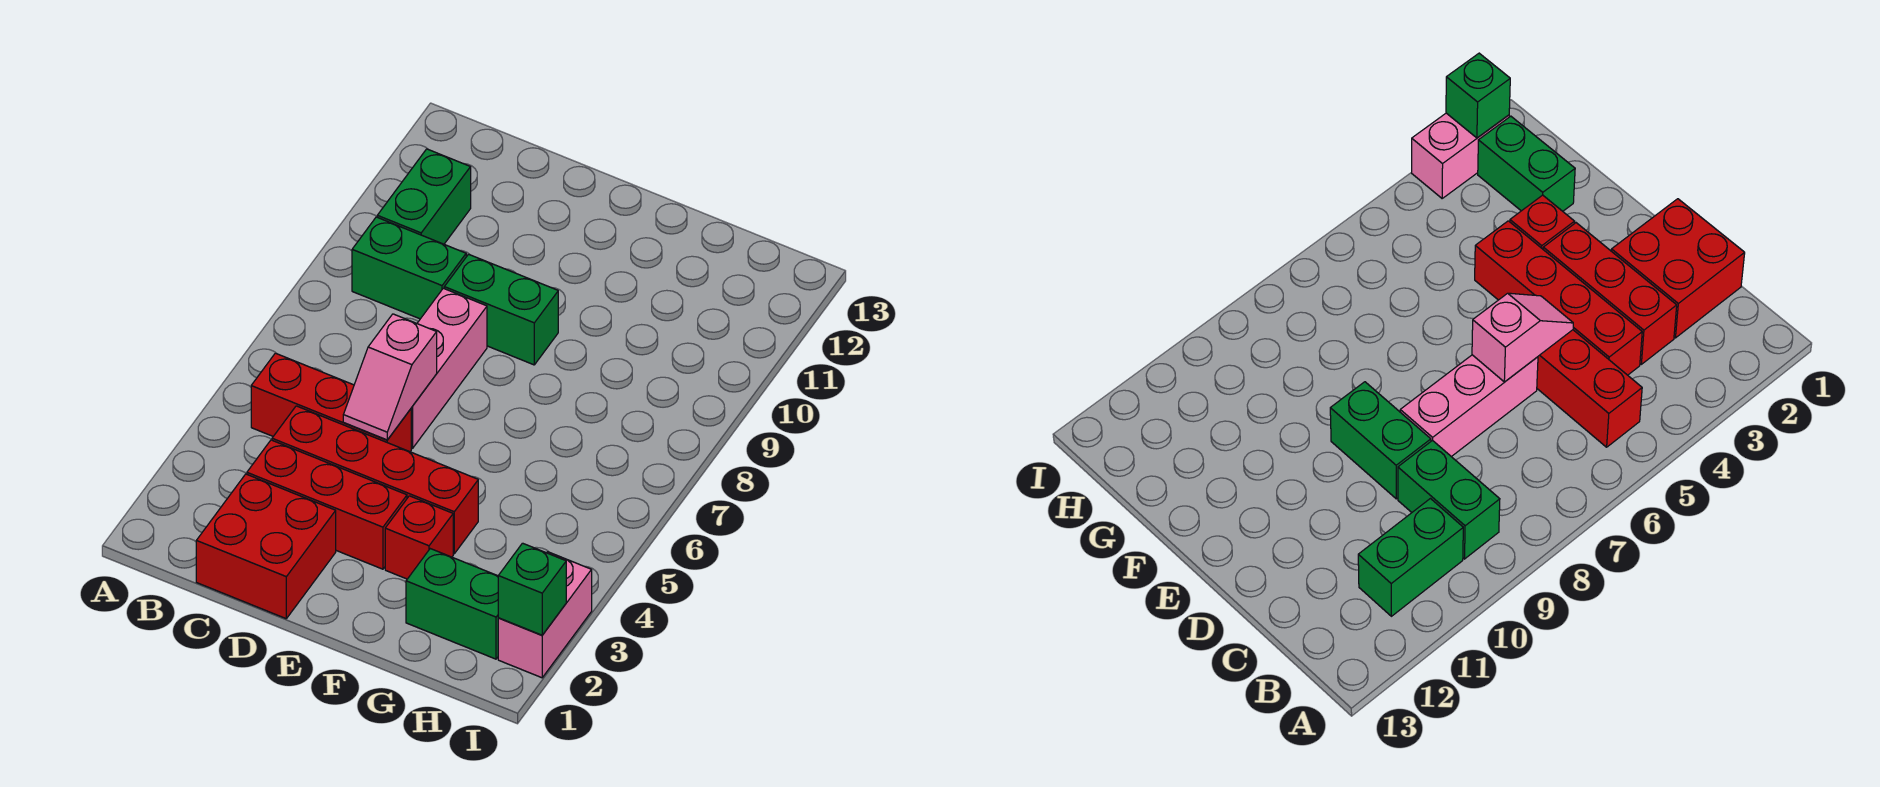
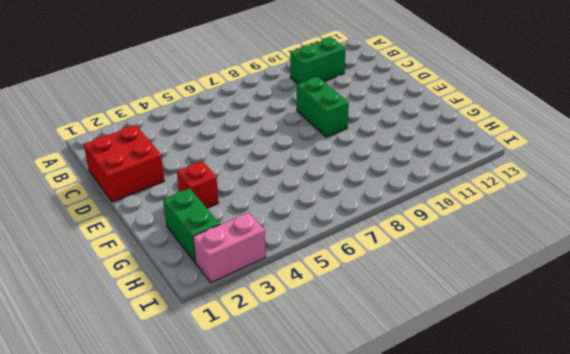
none -> red 1x3 brick [251,353,411,452]
none -> green 1x2 brick [352,217,466,319]
none -> red 1x3 brick [247,440,407,569]

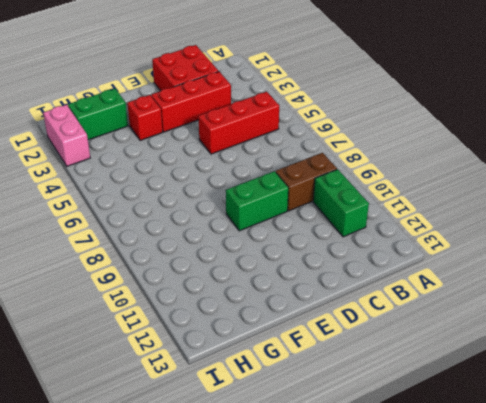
brown 1x2 brick [276,153,337,211] -> green 1x2 brick [352,217,466,319]
none -> red 1x4 brick [272,406,478,554]
none -> pink 1x3 brick [411,288,487,448]
none -> pink 1x2 slope [343,314,437,440]

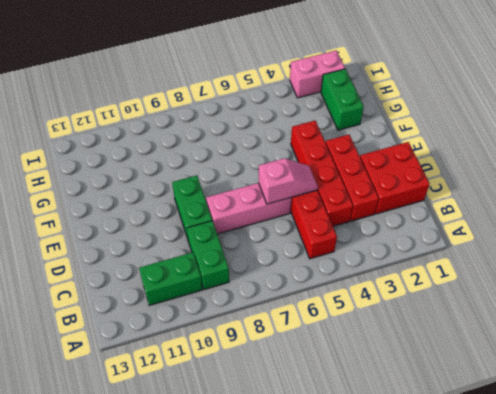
none -> red 1x1 brick [385,496,453,579]
none -> green 1x1 brick [498,543,566,635]

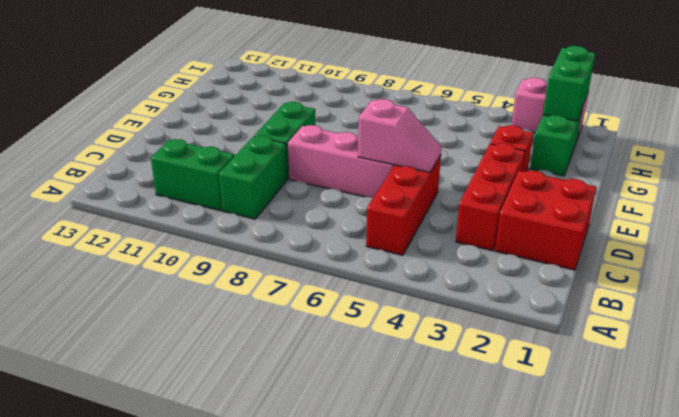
green 1x2 brick [543,46,595,121] -> green 1x1 brick [498,543,566,635]
none -> red 1x4 brick [272,406,478,554]

